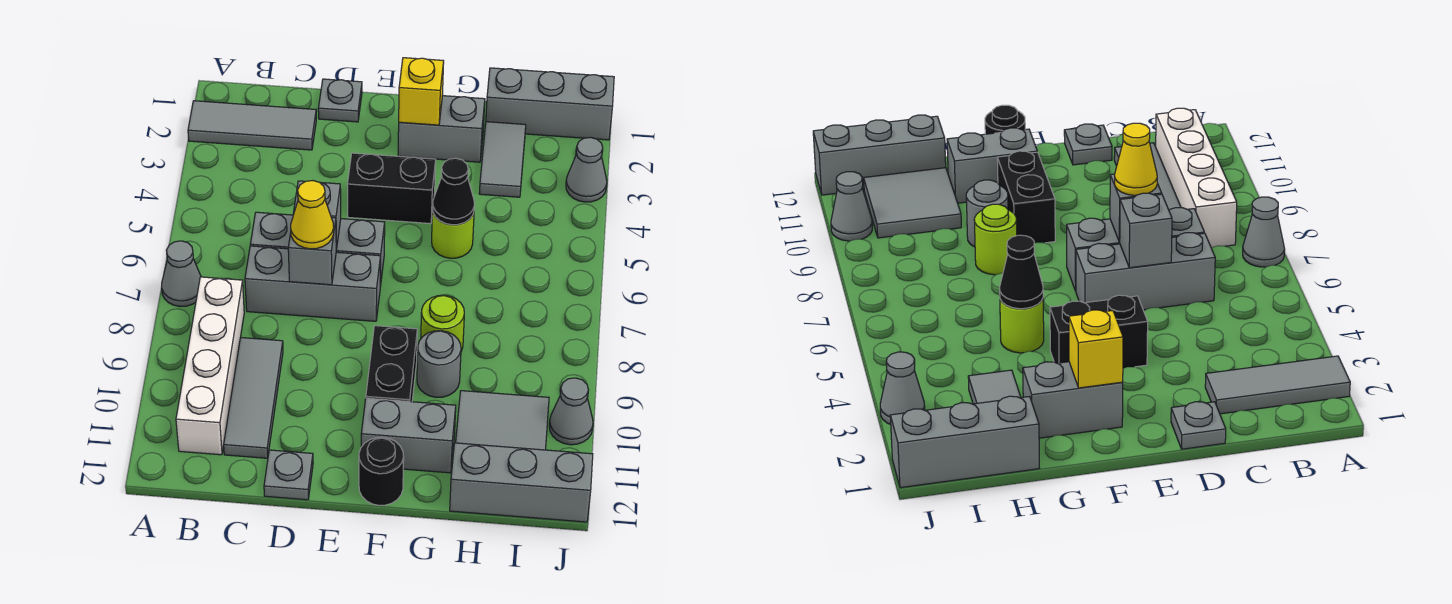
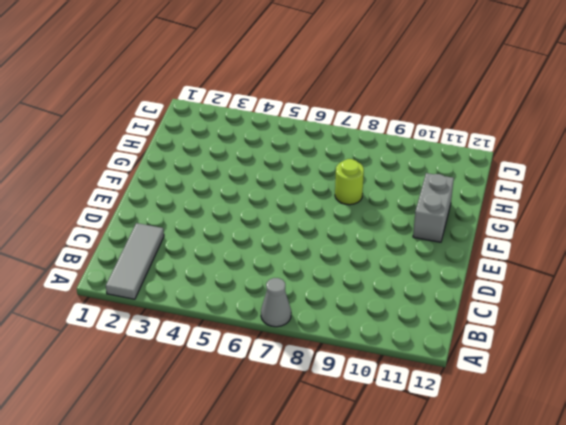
none -> white 1x4 brick [176,277,244,455]
none -> grey 1x3 brick [250,212,385,287]
none -> grey 1x3 brick [245,246,381,321]

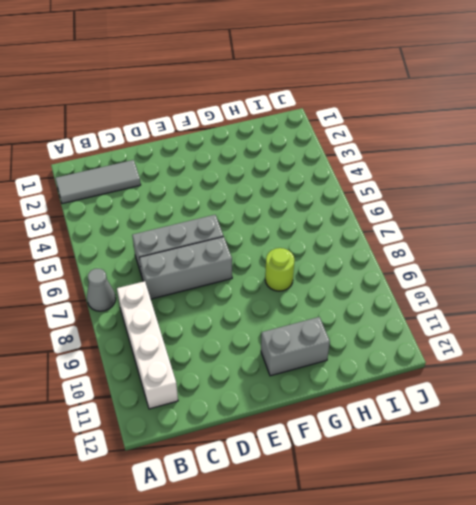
none -> grey 1x3 tile [224,338,283,458]
none -> grey 1x1 plate [318,79,362,122]
none -> grey 1x1 plate [264,450,313,500]

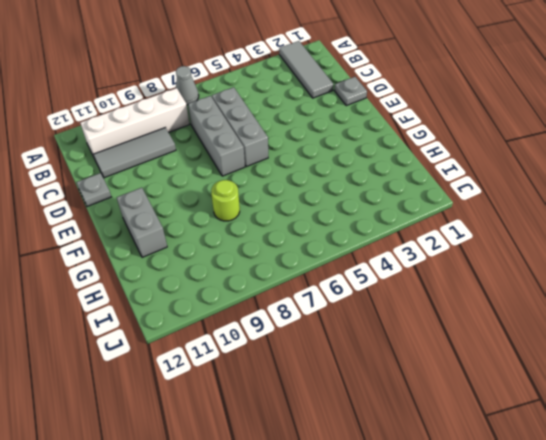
none -> black 1x2 brick [347,153,436,224]
none -> grey 1x2 brick [398,96,485,162]
none -> black 1x2 brick [366,326,417,402]

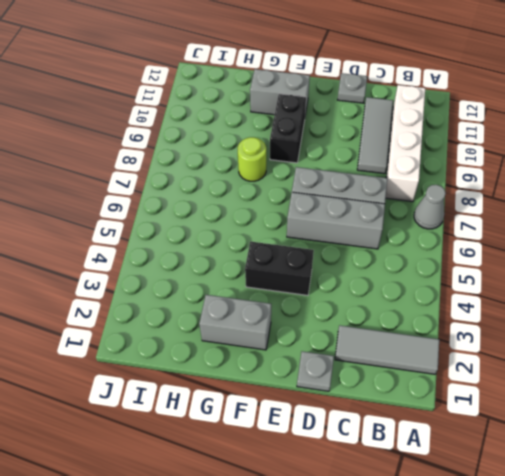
none -> black 1x1 round brick [359,437,404,505]
none -> lime 1x1 round brick [432,210,474,258]
none -> grey 1x1 round brick [417,331,461,397]

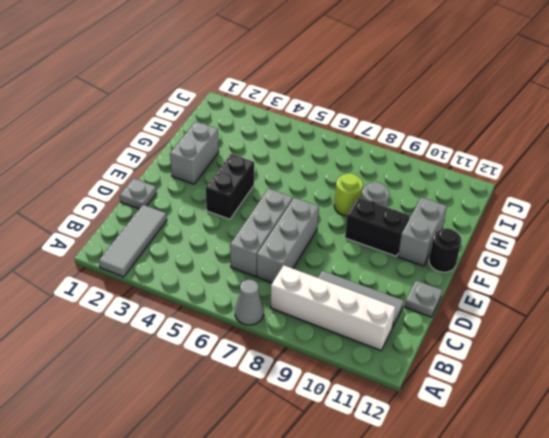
none -> lime 1x1 round brick [432,210,474,258]
none -> grey 1x3 brick [486,68,614,140]
none -> grey 1x2 tile [479,122,526,197]

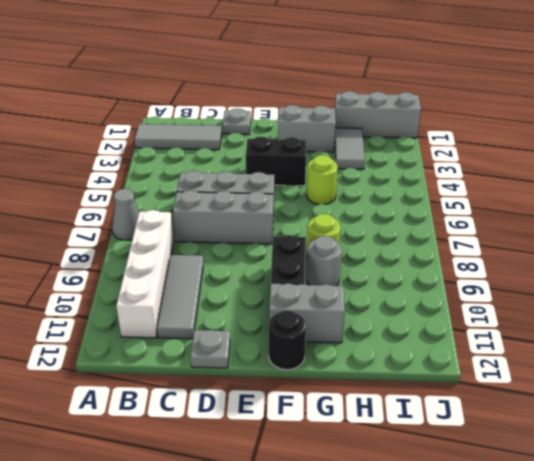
none -> grey 2x2 tile [456,391,549,450]
none -> grey 1x3 brick [450,443,593,522]
none -> grey 1x1 cone [566,137,607,202]

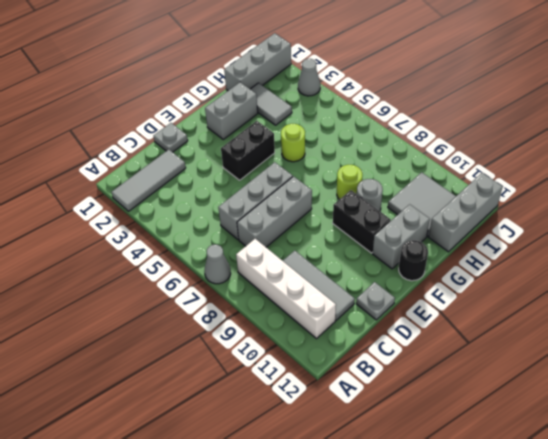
none -> grey 1x1 cone [549,378,593,445]
none -> grey 1x1 brick [293,181,341,250]
none -> grey 1x1 brick [288,218,336,285]

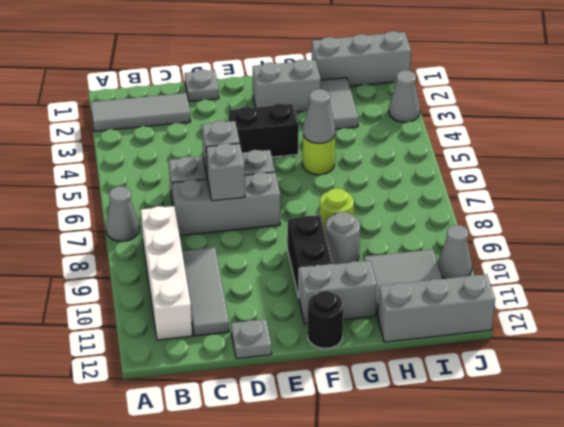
grey 1x1 cone [303,89,335,143] -> black 1x1 cone [433,158,475,225]
none -> yellow 1x1 brick [399,58,444,125]
none -> yellow 1x1 cone [291,181,334,249]

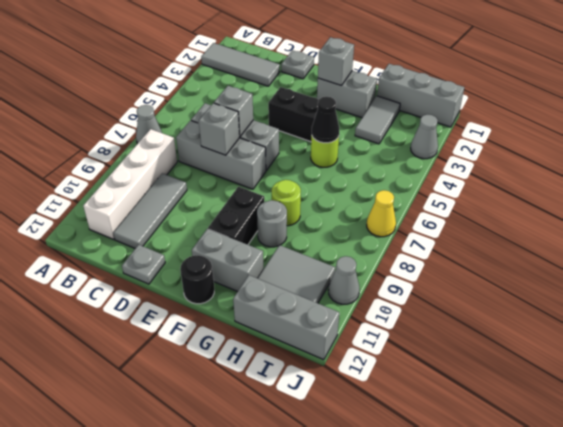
grey 1x1 brick [318,37,354,85] -> yellow 1x1 brick [399,58,444,125]
yellow 1x1 cone [367,190,396,237] -> yellow 1x1 cone moved to [291,181,334,249]

